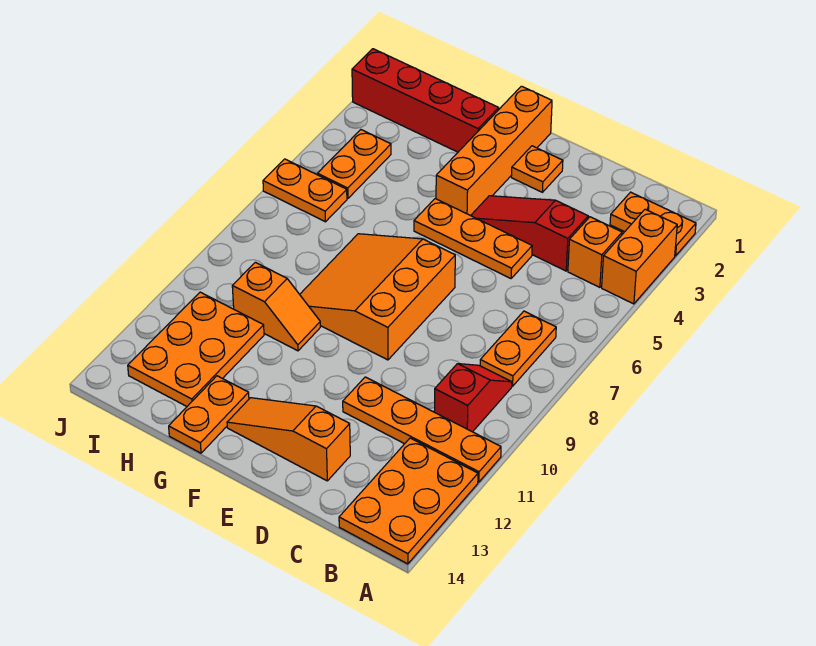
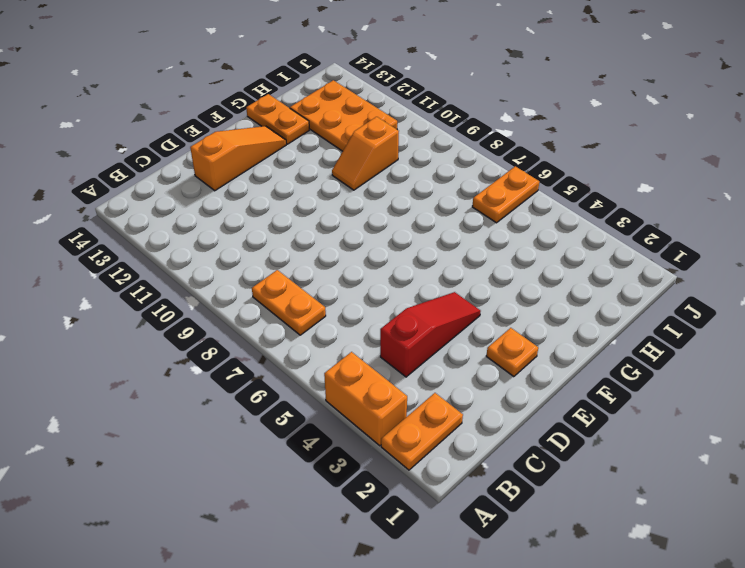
none -> orange 1x4 plate [343,377,501,482]
none -> orange 2x3 plate [339,438,478,564]
none -> orange 1x1 brick [568,217,622,287]

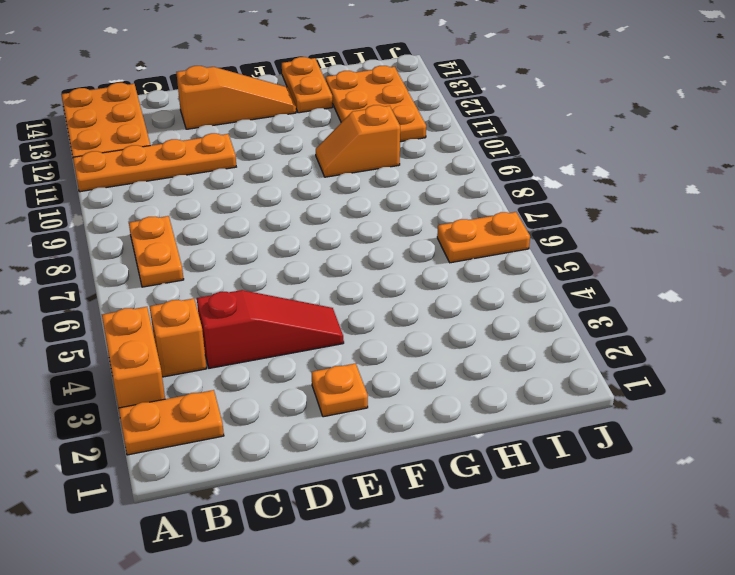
none -> red 1x2 slope [434,364,512,432]
none -> orange 1x3 plate [414,199,532,278]
none -> orange 3x3 slope [300,234,455,360]

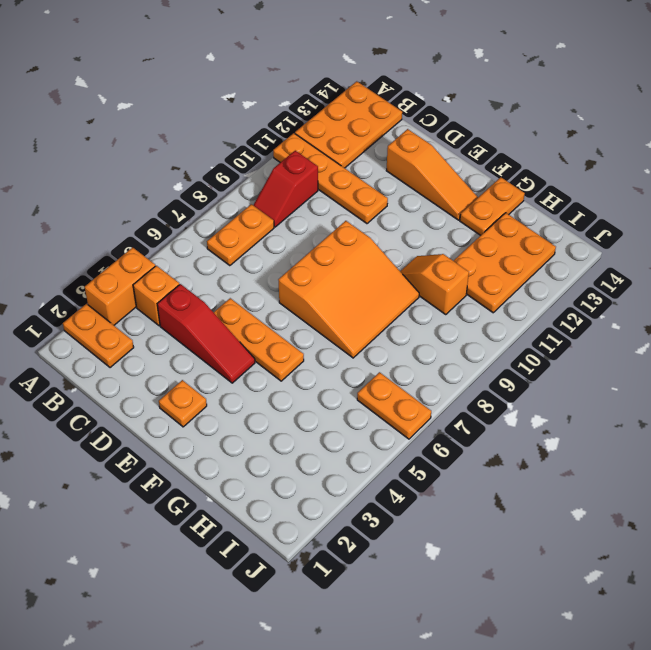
none -> orange 1x4 brick [436,86,552,216]
none -> red 1x4 brick [352,49,499,152]
none -> orange 1x2 plate [317,130,391,199]

